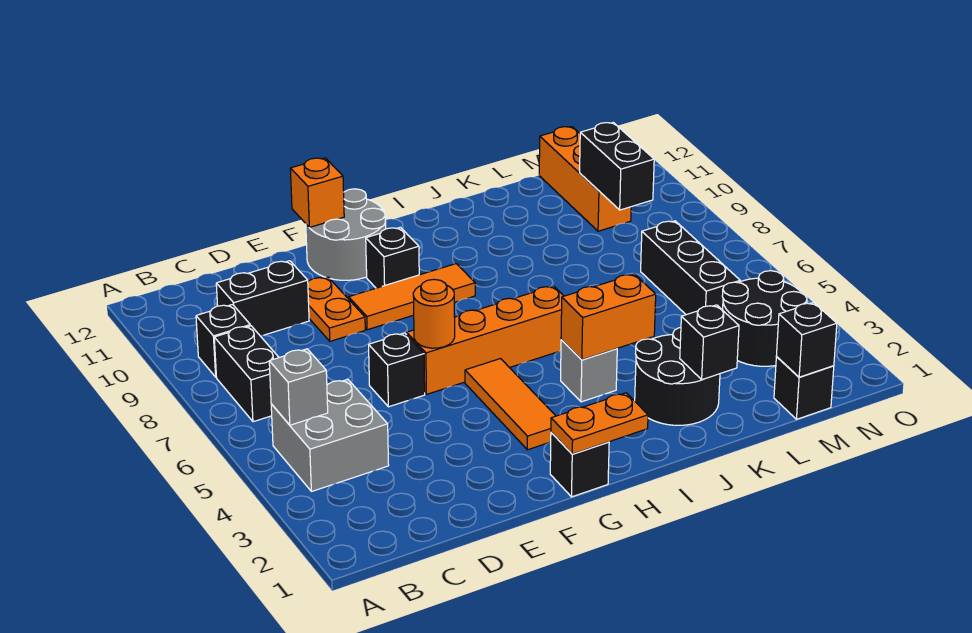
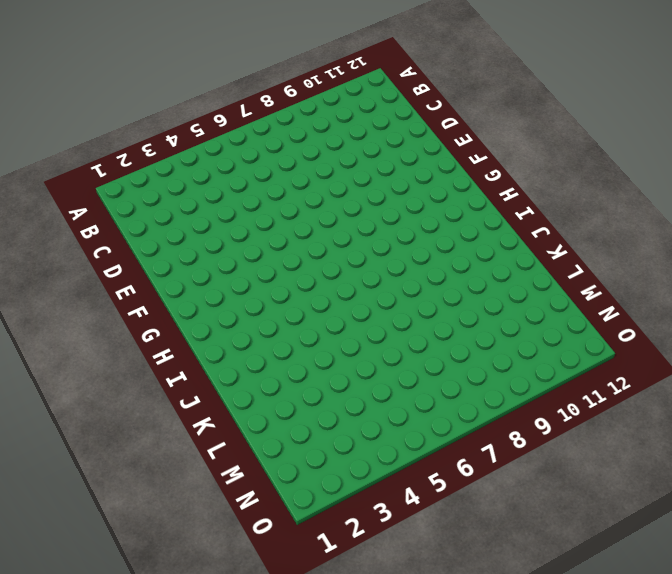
none -> grey 2x2 brick [271,379,389,491]
none -> black 1x2 brick [214,326,279,422]
none -> black 1x1 brick [196,305,250,377]

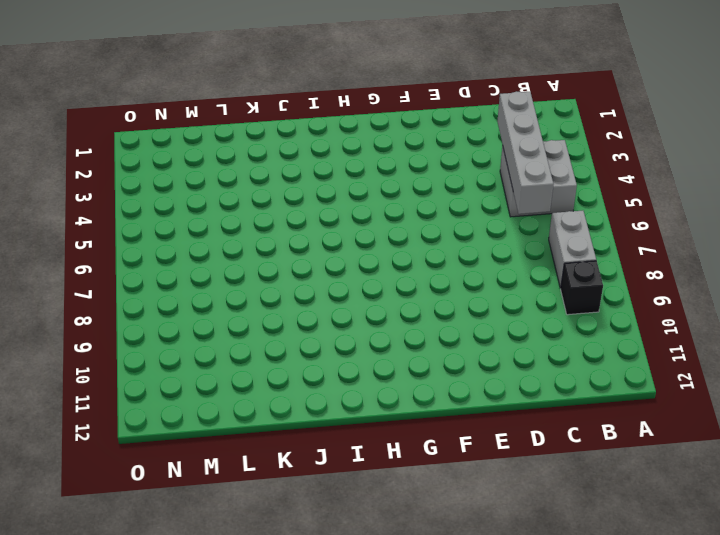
grey 1x2 brick [549,211,596,288] -> black 1x2 brick [214,326,279,422]
grey 1x4 brick [497,91,553,214] -> none
none -> black 1x2 brick [216,261,309,336]
none -> black 1x1 brick [369,333,425,407]
none -> orange 1x2 plate [308,277,365,341]

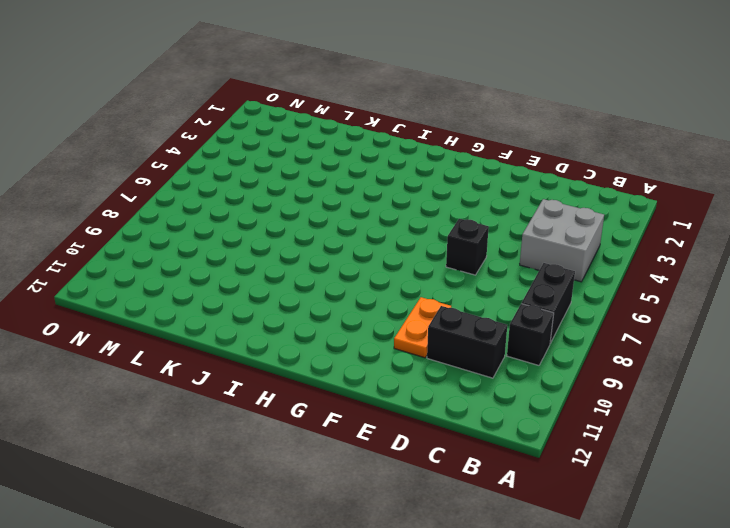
none -> orange 1x4 brick [407,286,563,394]
none -> orange 1x3 tile [349,264,475,330]
none -> grey 2x2 round brick [306,189,386,280]

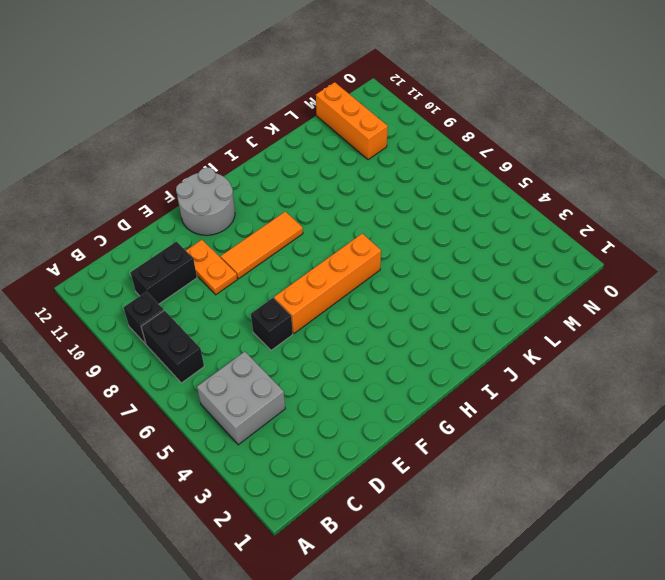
none -> black 1x1 brick [550,432,609,497]
none -> orange 1x3 tile [465,359,555,450]
none -> black 1x1 brick [366,227,419,288]

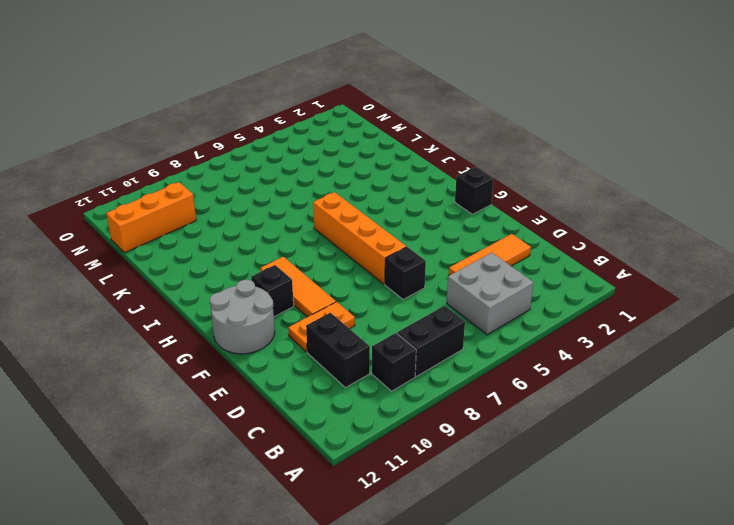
orange 1x3 tile [449,234,531,275] -> orange 1x3 tile moved to [465,359,555,450]
none -> grey 1x1 brick [561,339,617,402]
none -> black 2x2 round brick [635,328,720,425]
none -> black 1x1 brick [774,357,834,419]

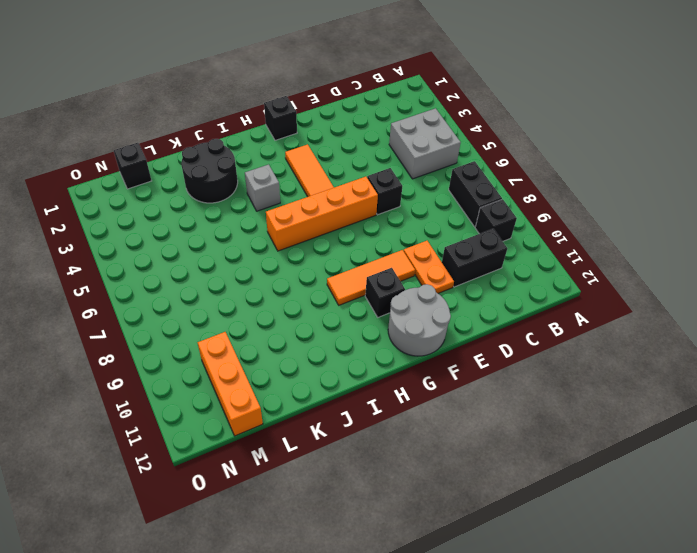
none -> black 2x2 round brick [722,271,807,366]
none -> black 1x3 brick [641,221,740,315]
none -> grey 1x1 brick [269,349,328,425]

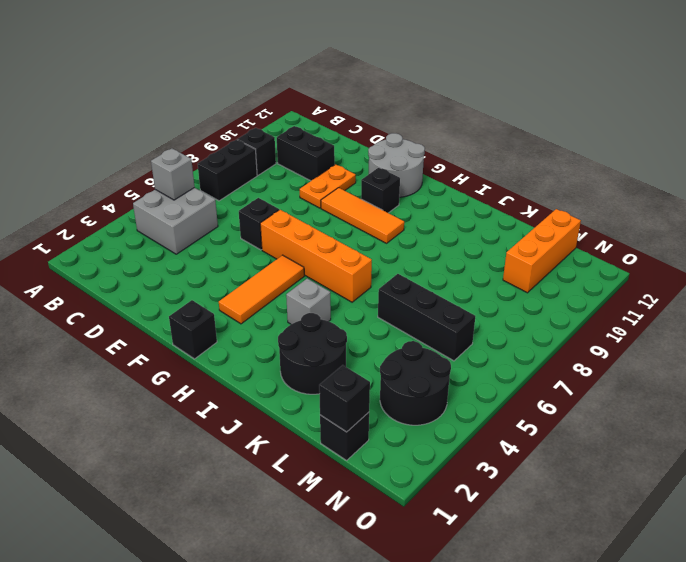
black 1x3 brick [378,274,475,361] -> black 1x3 brick turned to [641,221,740,315]
none -> orange 1x1 round brick [413,279,455,348]
none -> orange 1x1 brick [290,158,344,227]
none -> orange 1x2 plate [551,393,648,454]

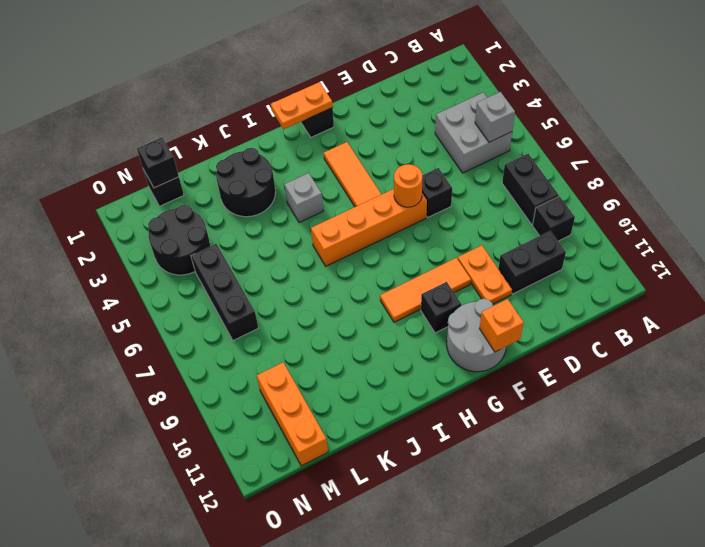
none -> orange 1x2 brick [561,274,656,360]
none -> black 1x1 brick [680,305,739,380]
none -> black 1x2 brick [580,123,654,210]

